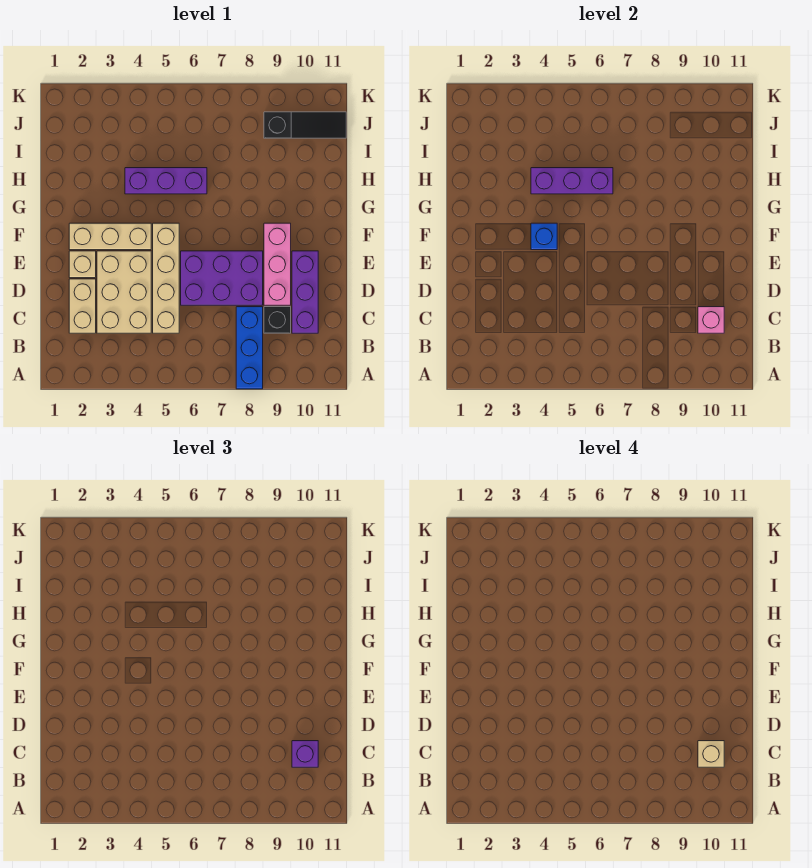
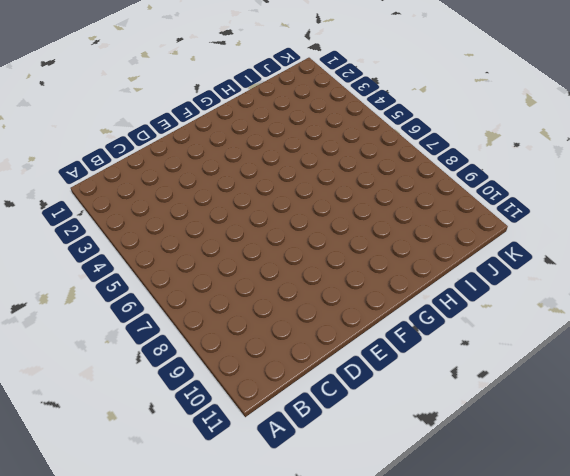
none -> blue 1x3 brick [236,307,263,389]
none -> tan 1x2 brick [69,279,96,333]
none -> tan 2x3 brick [97,251,151,333]

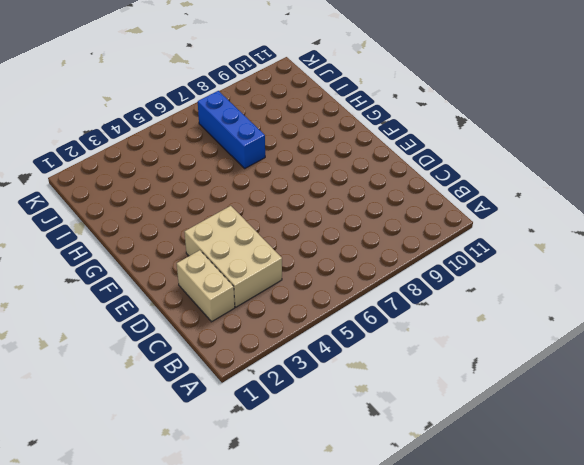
blue 1x3 brick [198,91,265,168] -> blue 1x3 brick moved to [236,307,263,389]
none -> tan 1x4 brick [153,223,179,333]
none -> black 1x1 brick [264,307,291,333]
none -> purple 1x3 brick [292,251,318,333]

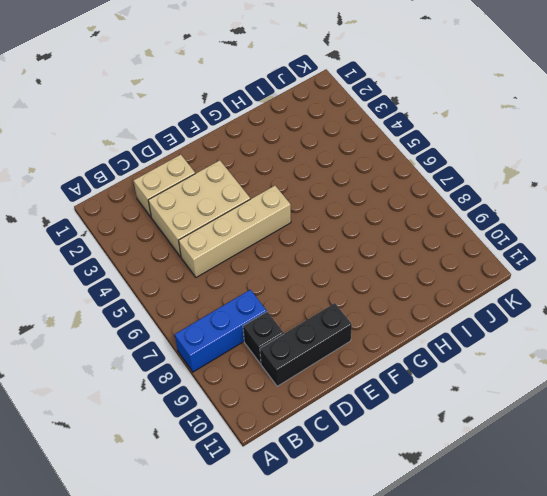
black 1x3 brick [260,303,352,386] -> purple 1x3 brick [292,251,318,333]
none -> purple 2x3 brick [181,251,263,305]
none -> pink 1x3 brick [264,223,291,305]
none -> tan 1x1 brick [69,251,96,278]

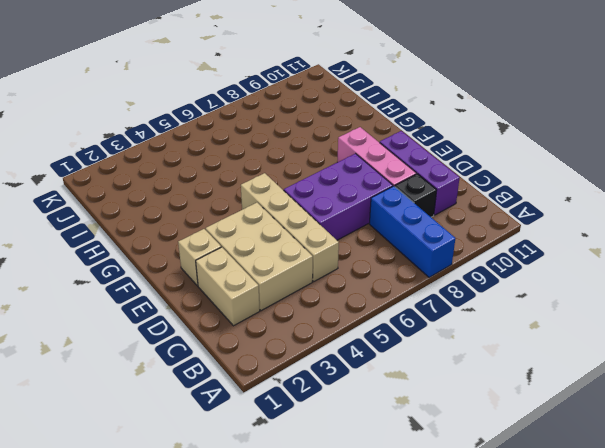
none -> tan 1x3 brick [69,223,151,250]
none -> purple 1x3 brick [125,168,207,194]
none -> black 1x3 slope [264,112,346,138]

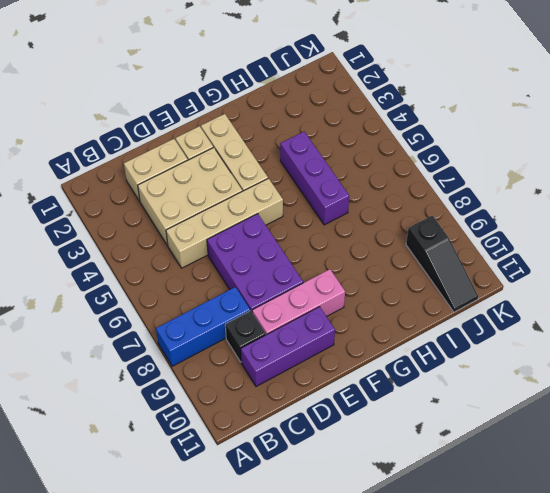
none -> pink 1x1 brick [698,307,724,333]
none -> blue 1x1 brick [531,223,557,250]
none -> purple 1x3 brick [531,168,613,194]

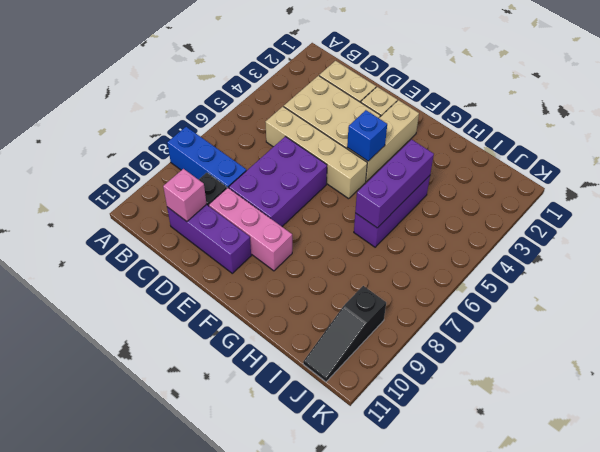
none -> purple 1x1 brick [292,741,318,767]
none -> tan 1x1 brick [698,741,724,767]

